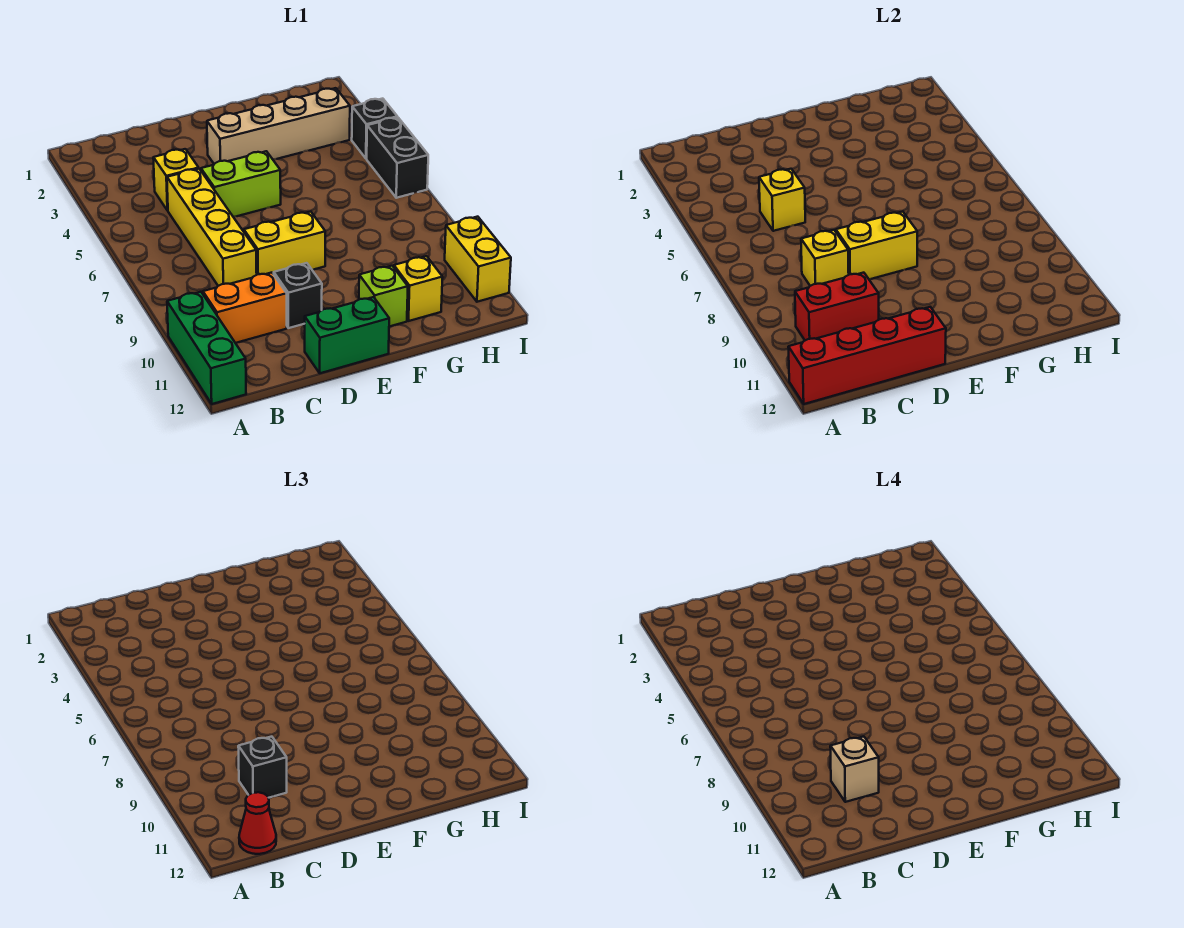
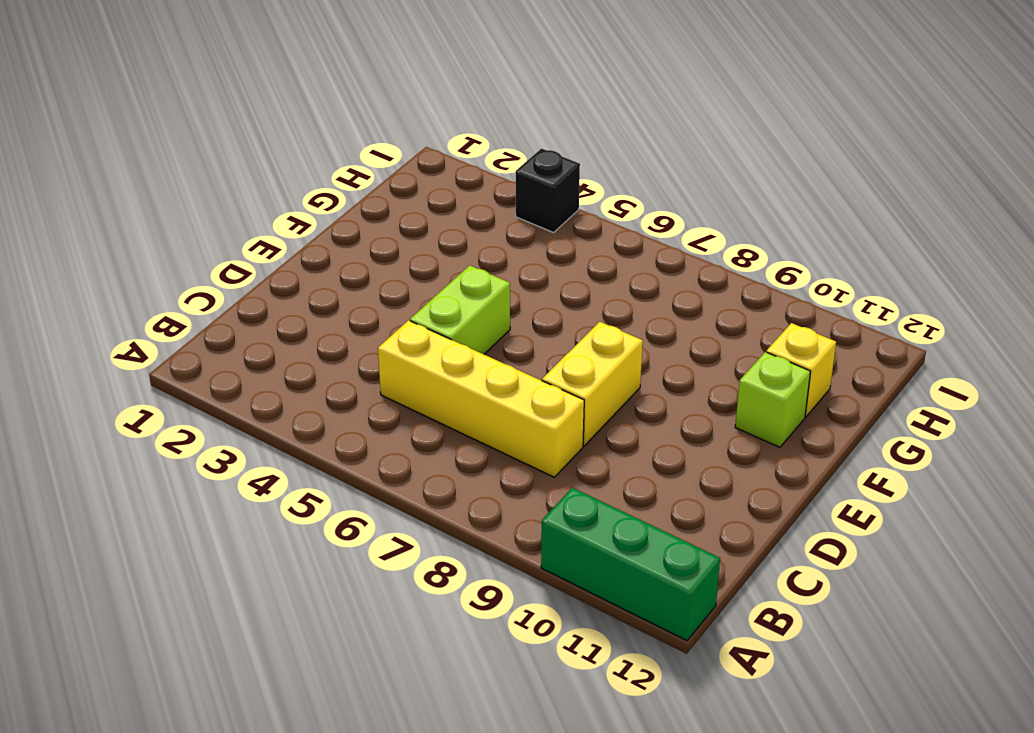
none -> orange 1x2 brick [203,273,287,343]
none -> yellow 1x1 brick [153,149,199,211]
none -> black 1x1 brick [274,263,322,328]

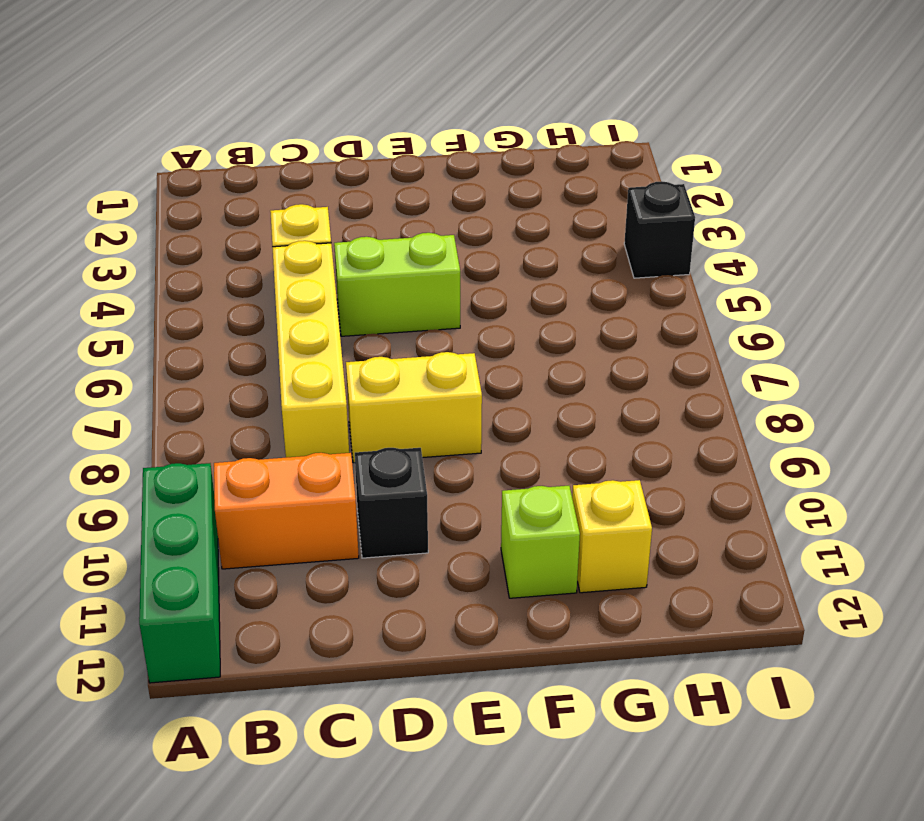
none -> green 1x2 brick [305,297,389,373]
none -> tan 1x4 brick [207,88,350,164]
none -> black 1x2 brick [367,117,428,198]

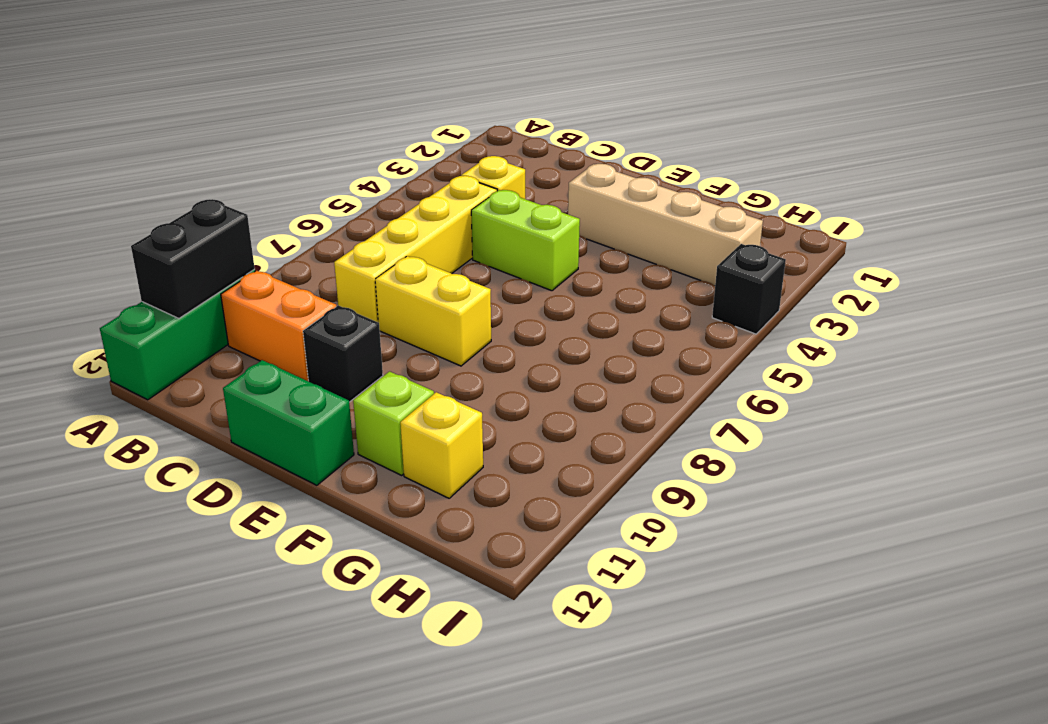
black 1x2 brick [131,199,255,318] -> black 1x2 brick moved to [367,117,428,198]
none -> yellow 1x2 brick [445,217,511,302]
none -> red 1x4 brick [788,307,946,404]
none -> red 1x2 brick [795,273,879,340]

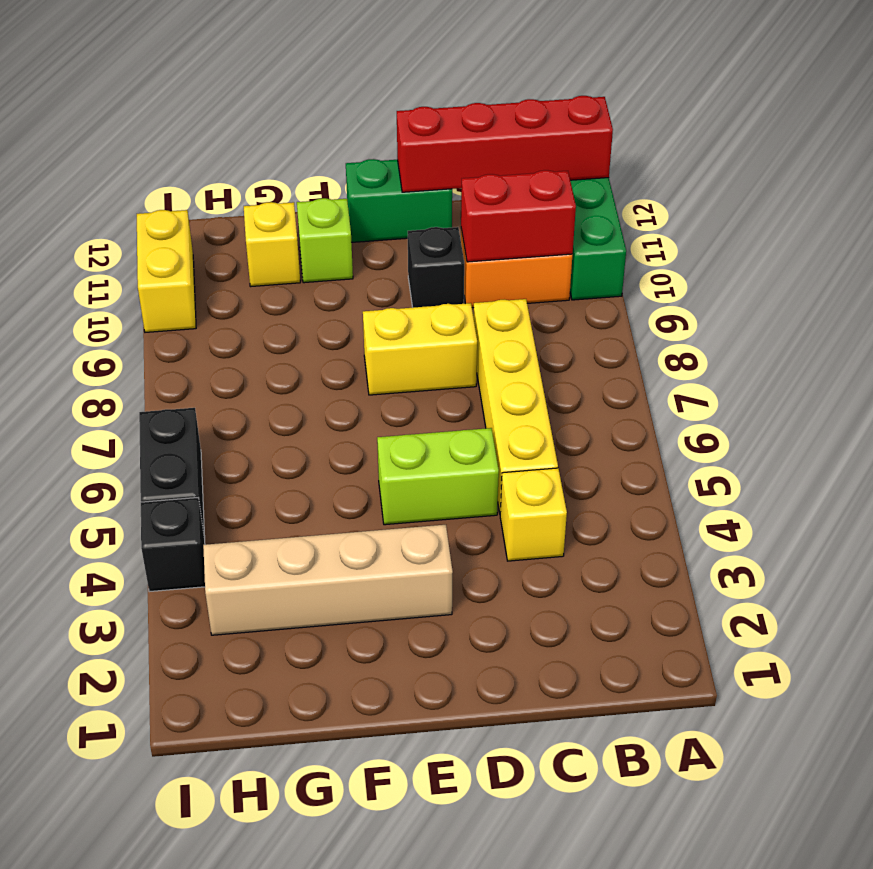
none -> yellow 1x1 brick [759,169,805,231]
none -> yellow 1x1 brick [801,230,849,286]
none -> yellow 1x2 brick [836,212,917,279]

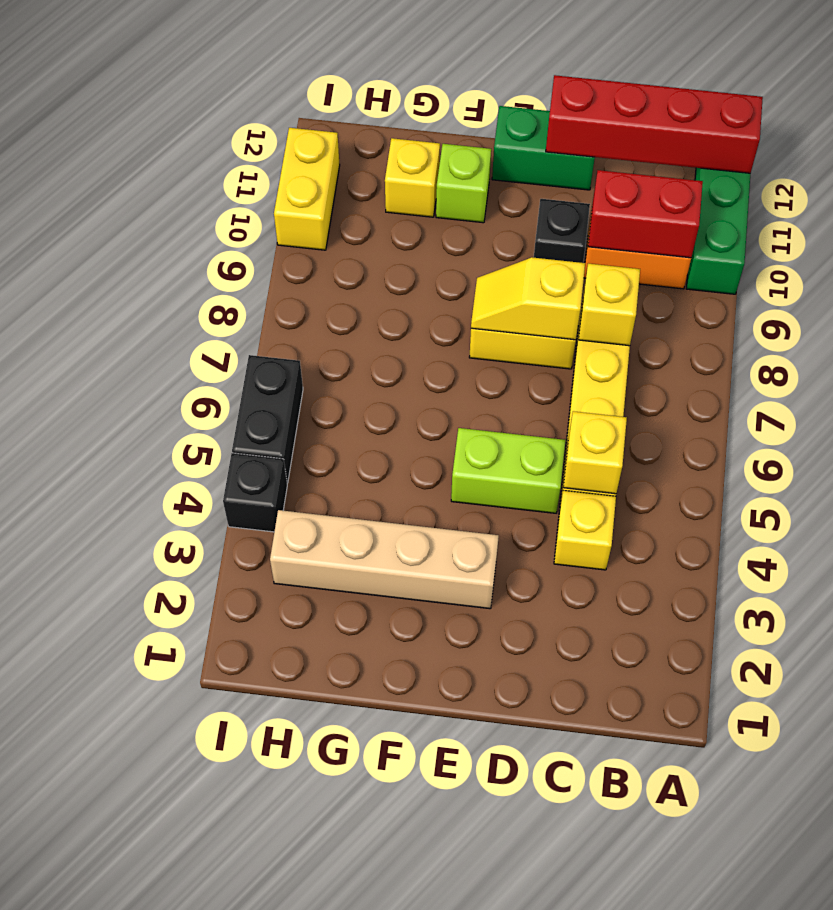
yellow 1x2 slope [471,257,585,340] -> yellow 1x2 brick [836,212,917,279]
none -> red 1x1 cone [239,792,276,854]
none -> black 1x1 brick [238,737,287,798]
none -> tan 1x1 brick [830,737,879,802]

